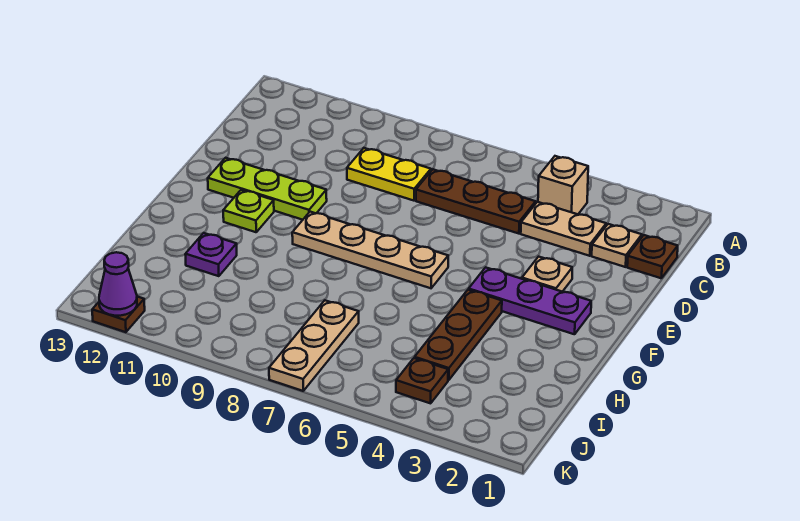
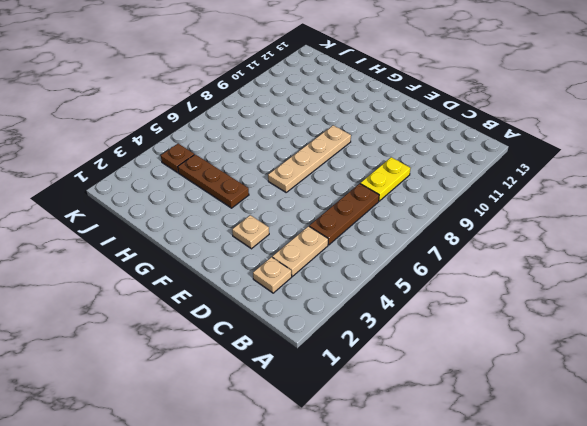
none -> tan 1x1 brick [538,156,588,214]
none -> brown 1x1 plate [627,235,678,278]
none -> lime 1x3 plate [208,158,327,220]

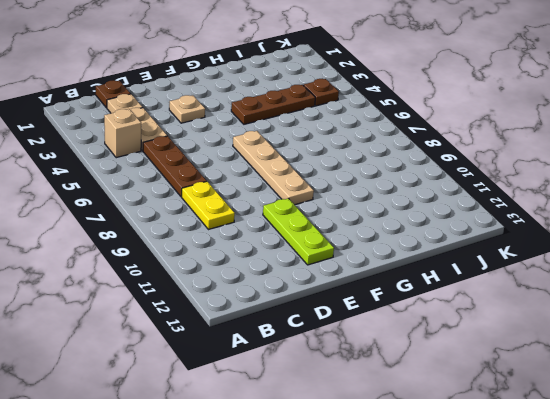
none -> purple 1x3 plate [469,267,591,334]
none -> lime 1x1 plate [223,190,274,232]
none -> purple 1x1 plate [185,233,237,276]

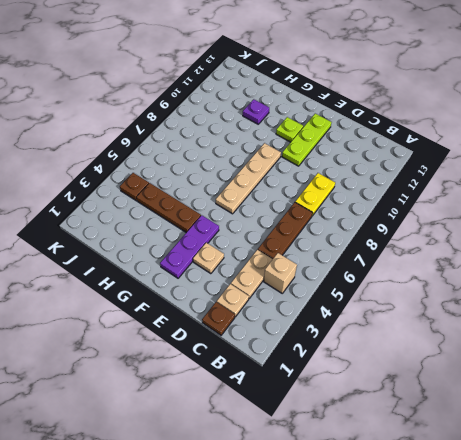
none -> tan 1x3 plate [269,300,359,391]
none -> brown 1x1 plate [92,297,145,332]
none -> purple 1x1 cone [99,252,137,316]

